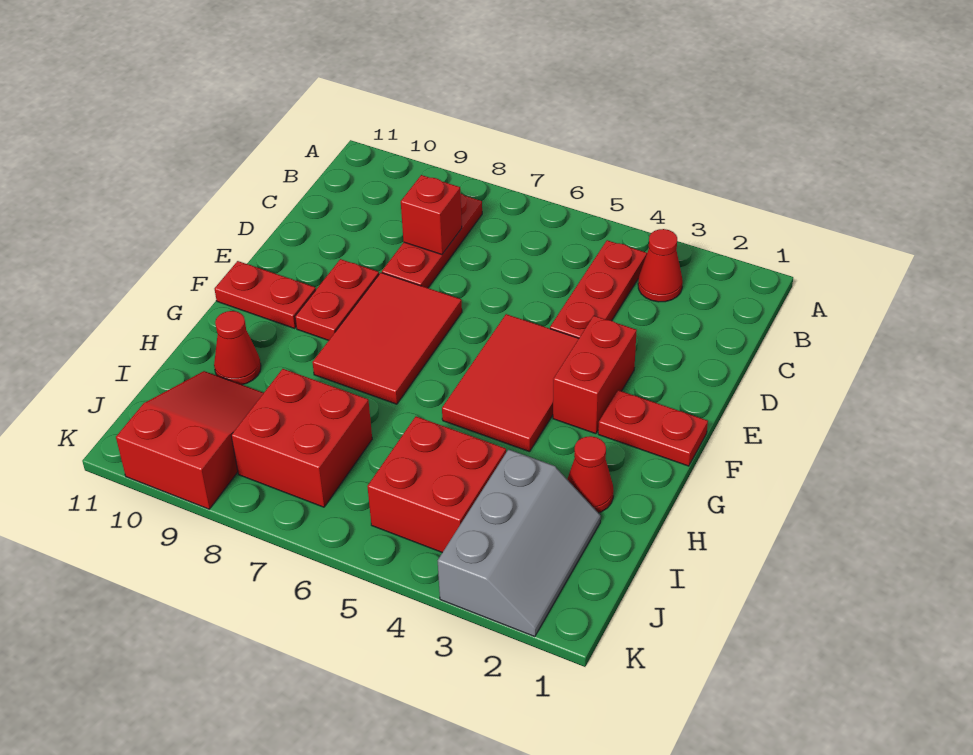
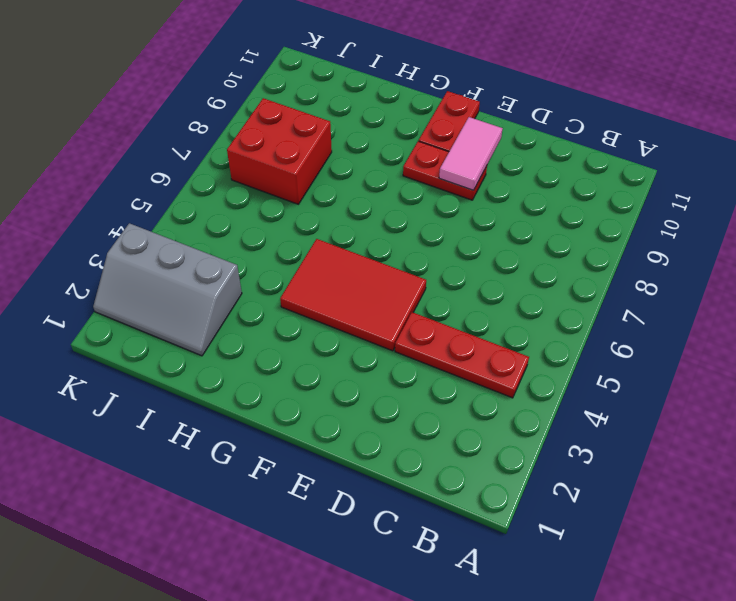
pink 1x2 tile [439,117,503,190] -> none
none -> red 1x1 cone [638,229,683,302]
none -> red 1x3 plate [382,193,482,288]
none -> red 1x2 brick [553,316,637,434]

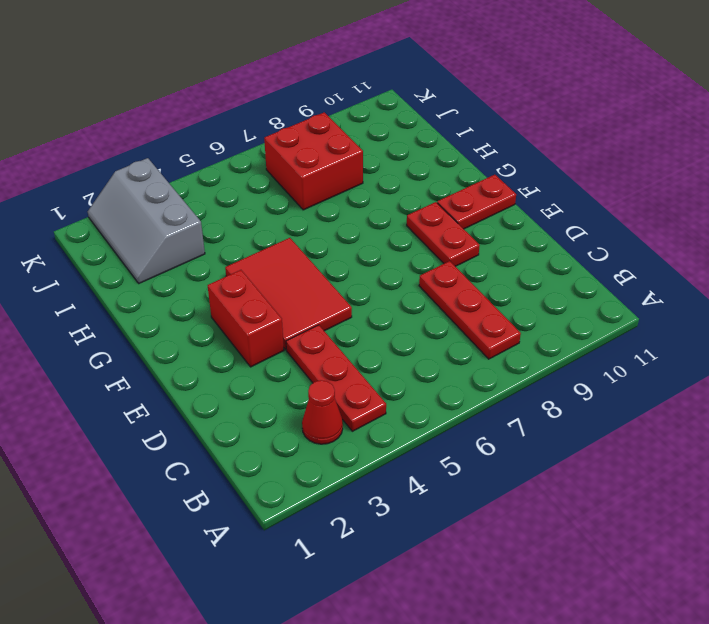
none -> red 2x3 tile [312,273,462,404]
none -> red 1x2 plate [598,390,708,466]
none -> red 1x1 cone [567,436,614,513]

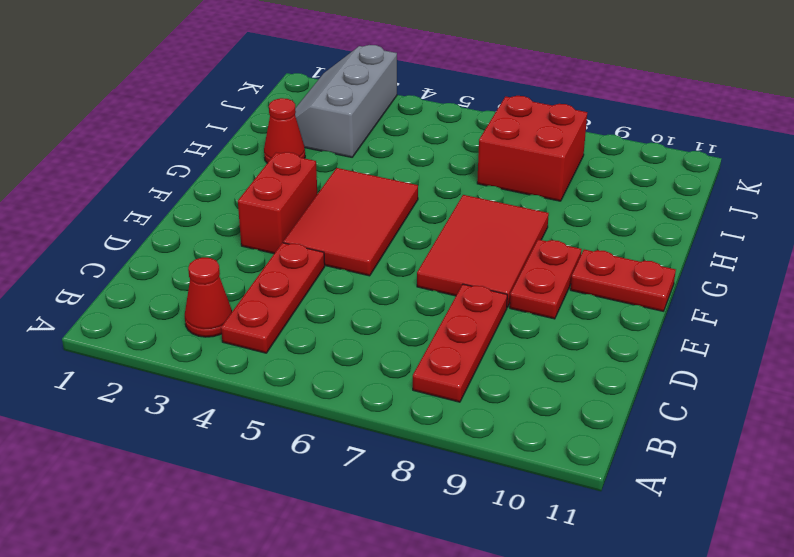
none -> red 1x2 plate [598,390,708,466]
none -> red 1x1 cone [214,311,261,385]
none -> red 2x2 brick [367,416,506,553]

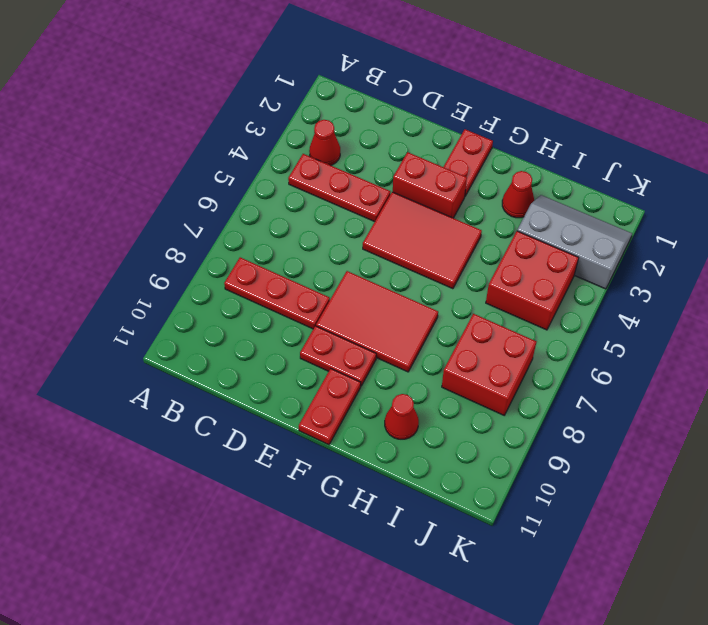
none -> red 2x3 slope [116,371,263,509]
none -> red 1x1 brick [401,175,462,255]

